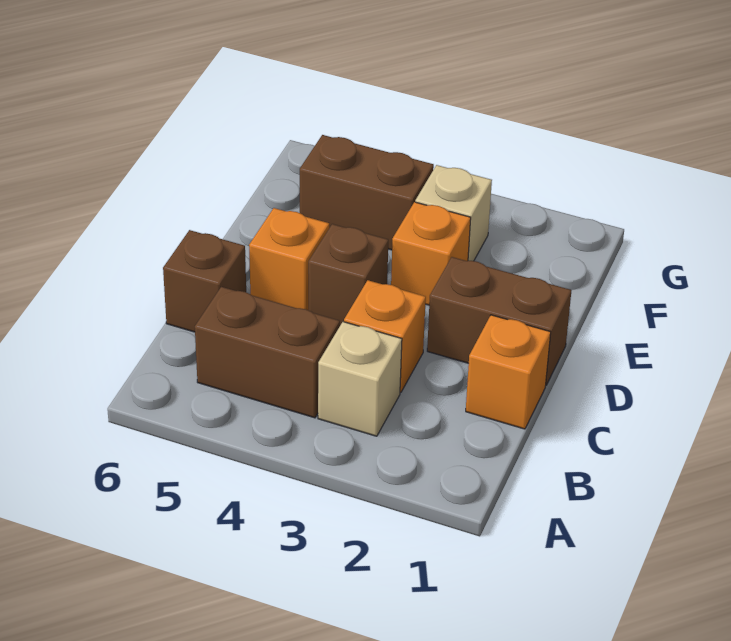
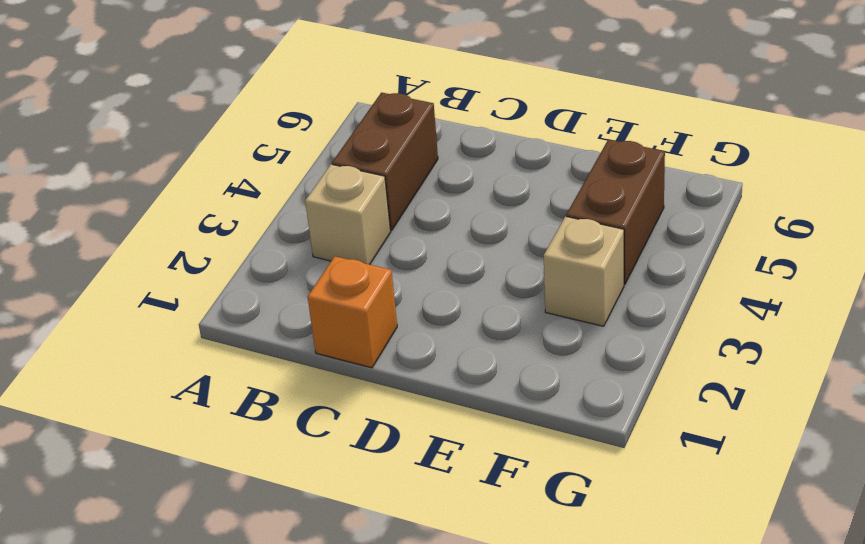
none -> orange 1x1 brick [344,280,426,393]
none -> brown 1x1 brick [163,230,246,332]

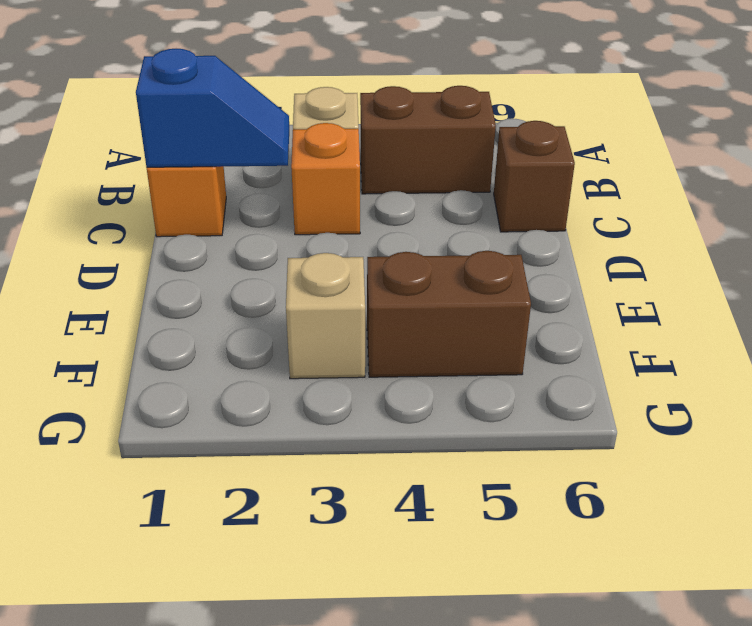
blue 1x2 slope [136,49,289,167] -> none
none -> brown 1x2 brick [427,257,571,385]
none -> brown 1x1 brick [308,224,388,325]

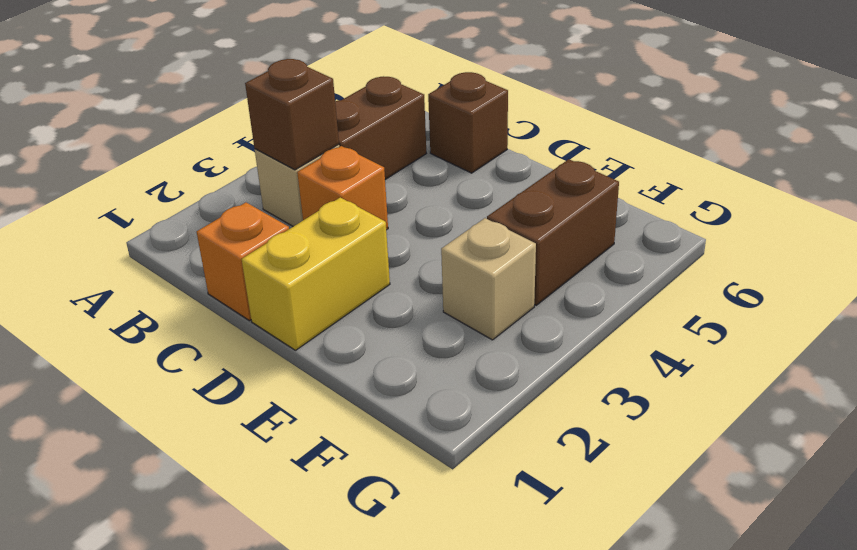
brown 1x1 brick [245,59,339,170] -> brown 1x1 brick moved to [308,224,388,325]
yellow 1x2 brick [242,197,390,350] -> brown 1x2 brick [427,257,571,385]
none -> orange 1x1 brick [249,208,329,310]
none -> orange 1x1 brick [391,202,471,305]

